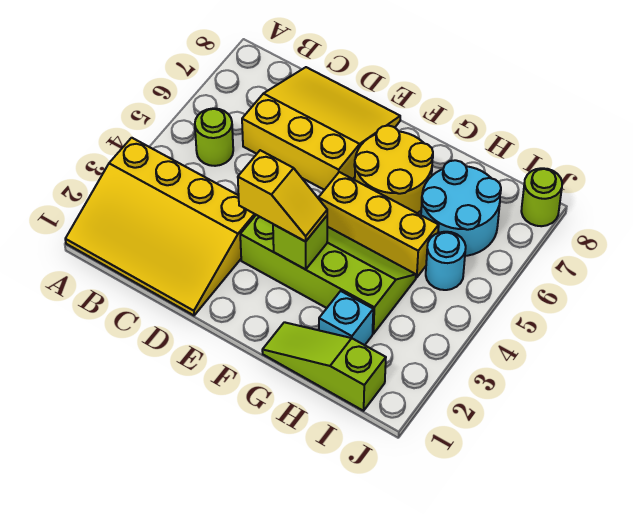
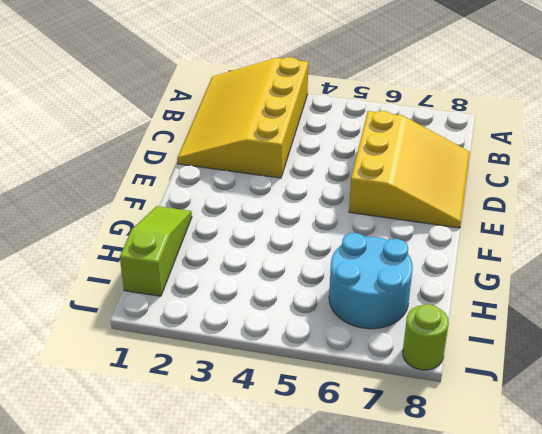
none -> lime 1x1 round brick [195,108,233,166]
none -> lime 2x4 slope [240,215,416,334]
none -> yellow 1x3 brick [318,172,439,278]

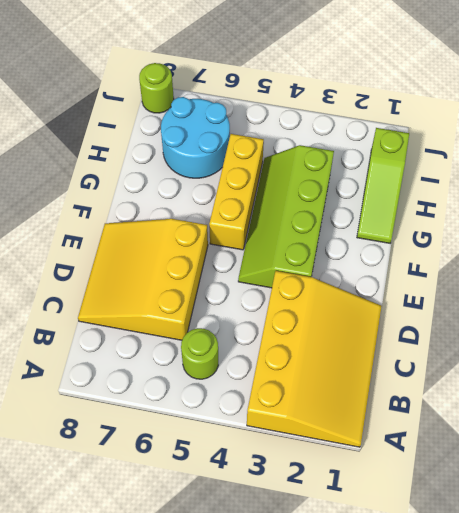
none -> yellow 2x2 round brick [354,126,433,213]
none -> cyan 1x1 brick [319,291,373,345]
none -> cyan 1x1 round brick [426,232,466,290]

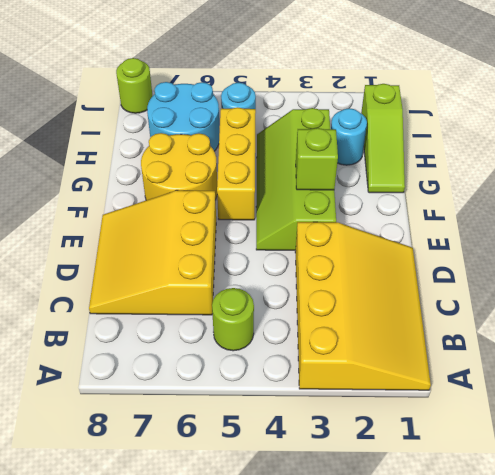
cyan 1x1 round brick [331,108,367,165] -> cyan 1x1 brick [319,291,373,345]
none -> yellow 1x2 slope [238,150,327,242]

